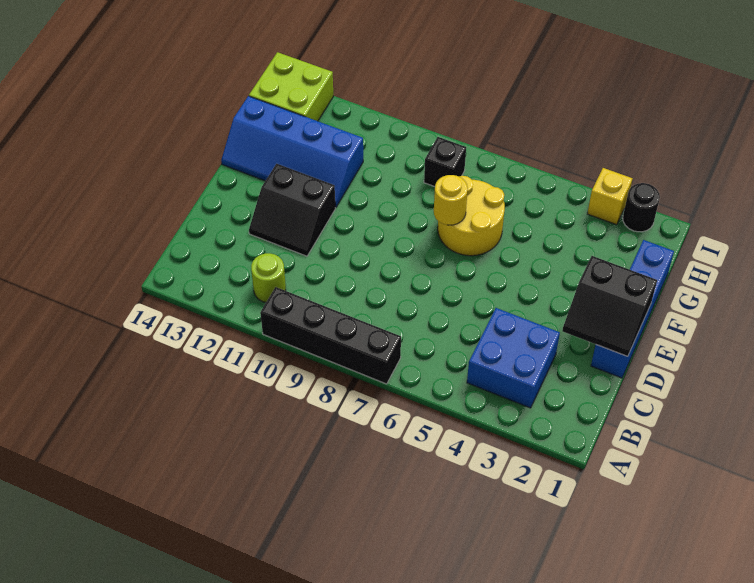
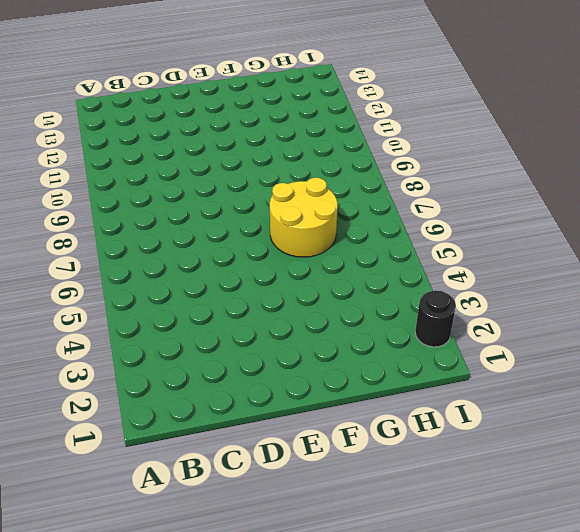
none -> black 1x4 brick [260,287,401,384]
none -> blue 2x2 brick [467,308,560,408]
none -> lime 1x1 round brick [251,253,286,302]

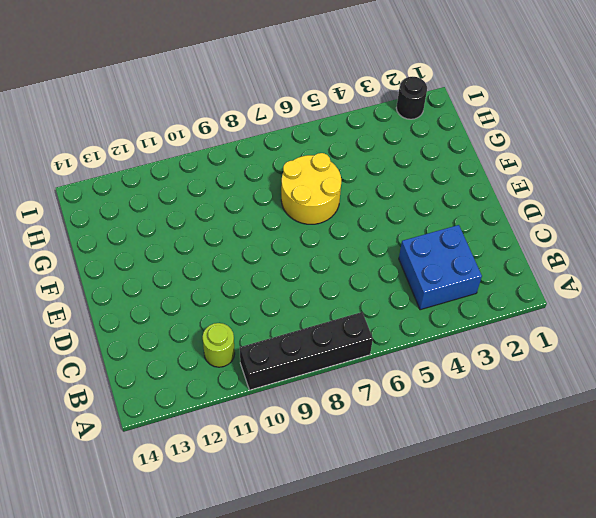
none -> blue 1x4 brick [591,240,674,378]
none -> black 2x2 slope [249,164,335,256]
none -> blue 2x4 slope [221,96,363,207]

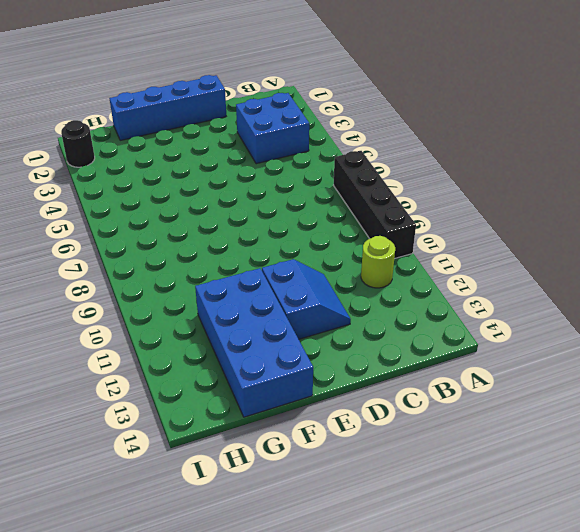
blue 2x2 slope [262,259,351,339] -> black 2x2 slope [249,164,335,256]
blue 2x4 brick [195,268,313,417] -> blue 2x4 slope [221,96,363,207]
none -> yellow 2x2 round brick [438,176,505,256]
none -> black 1x1 brick [424,137,466,187]
none -> lime 2x2 brick [249,52,333,121]

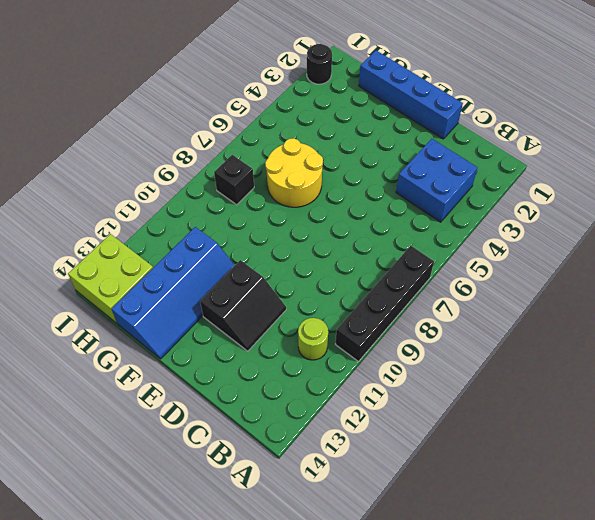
none -> yellow 1x1 brick [587,168,633,225]
none -> black 2x2 slope [562,256,657,357]
none -> yellow 1x1 round brick [434,175,468,225]

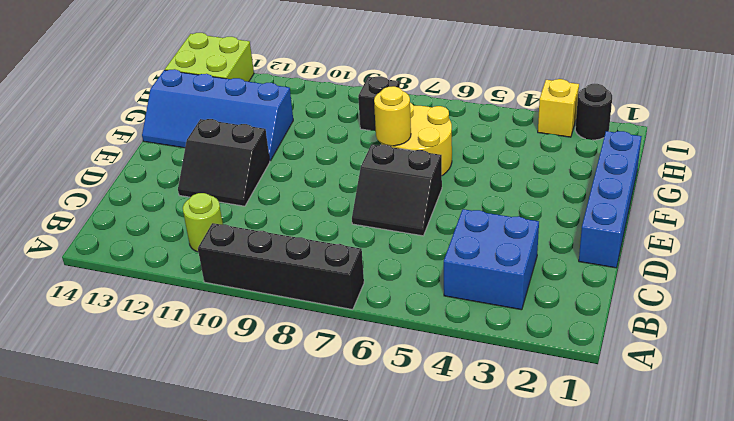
black 2x2 slope [352,144,442,236] -> black 2x2 slope moved to [562,256,657,357]

